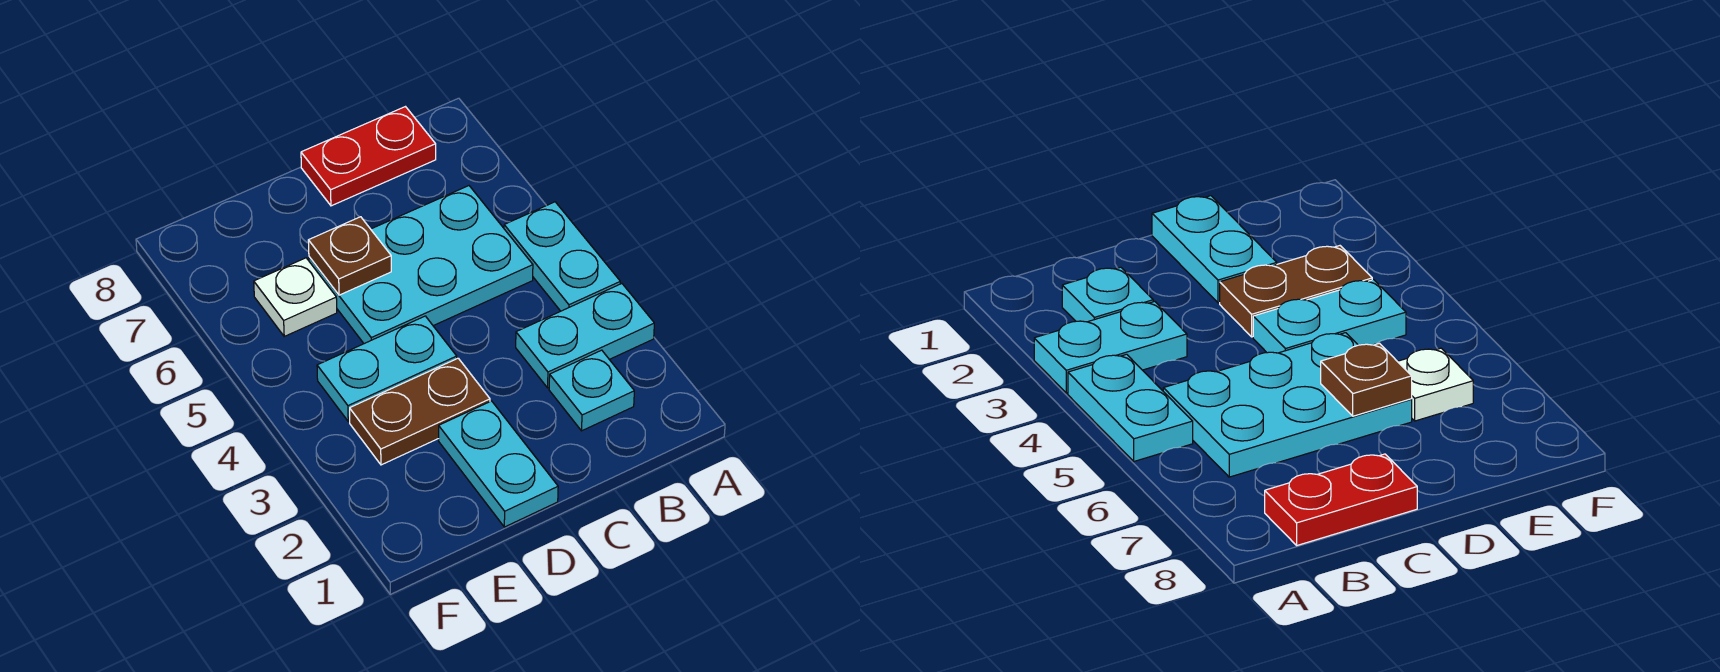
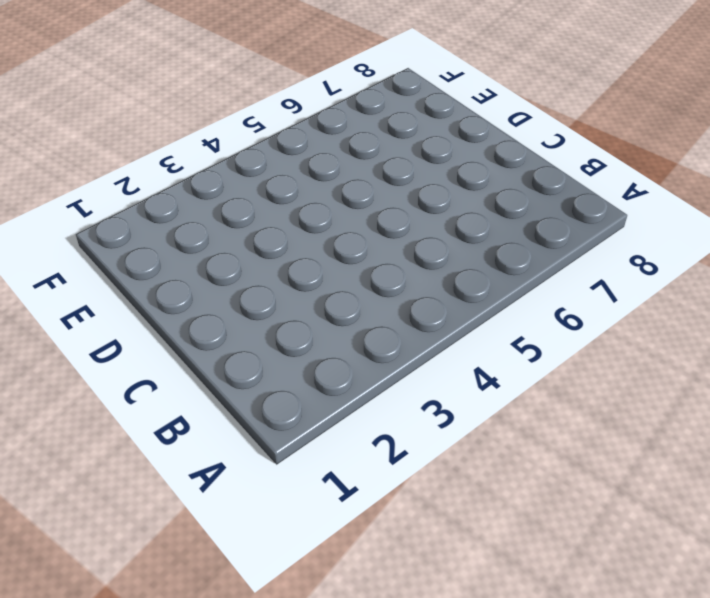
none -> cyan 1x2 plate [516,284,654,388]
none -> cyan 1x2 plate [504,202,620,311]

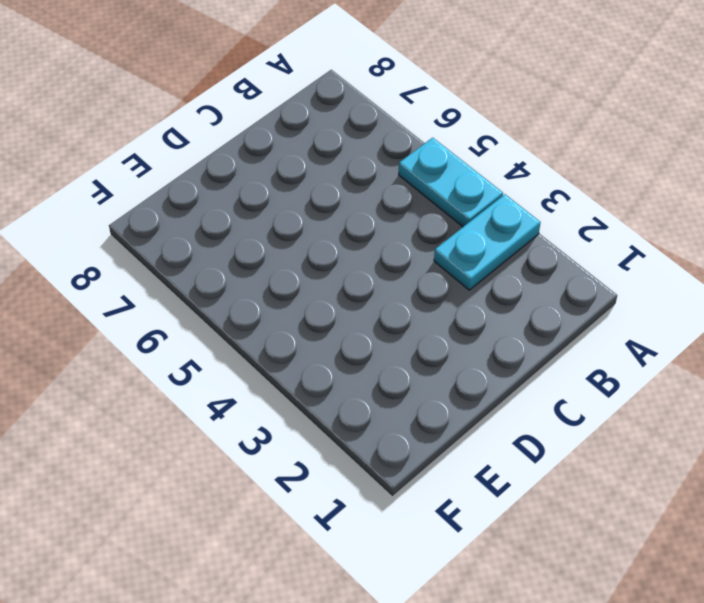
none -> cyan 1x1 plate [549,350,634,431]
none -> cyan 2x3 plate [309,186,533,344]

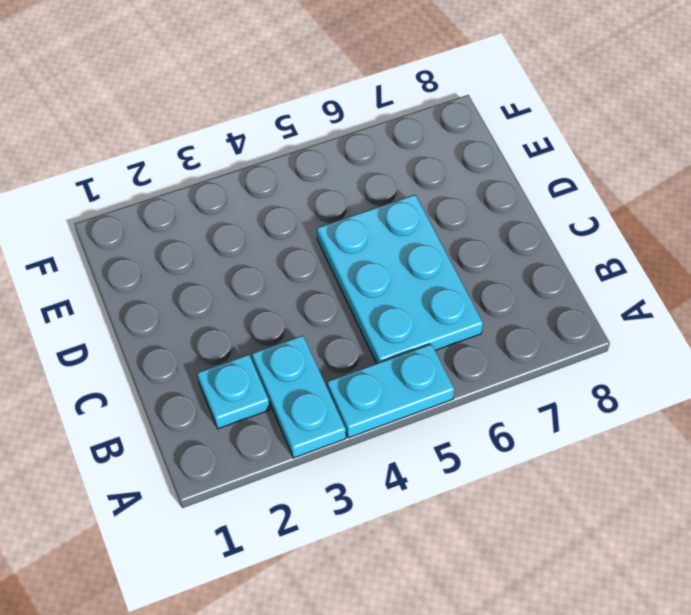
none -> red 1x2 plate [301,107,436,206]
none -> cyan 1x2 plate [439,401,558,527]

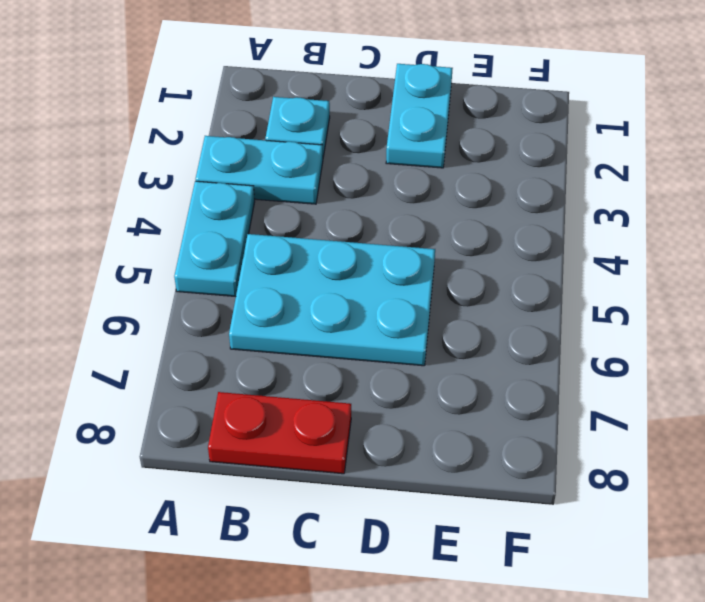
none -> brown 1x2 plate [350,358,490,465]
none -> cyan 1x2 plate [317,316,457,421]

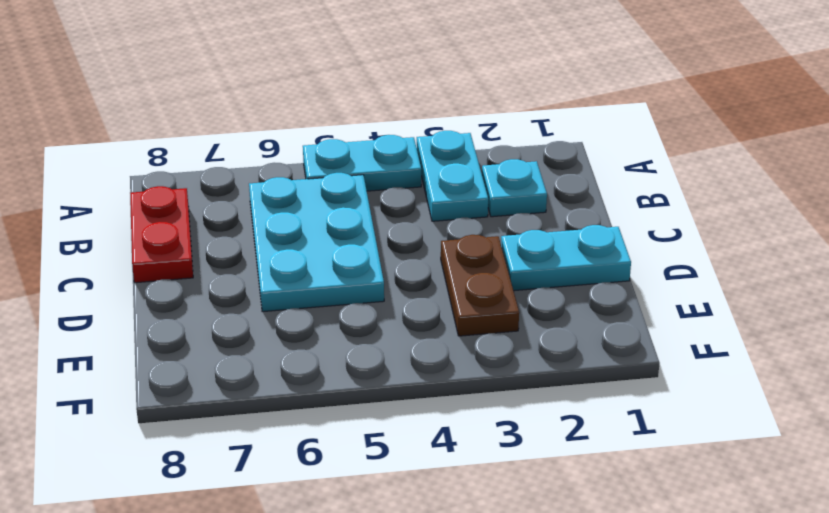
none -> cyan 1x2 plate [317,316,457,421]
none -> white 1x1 plate [254,258,337,336]

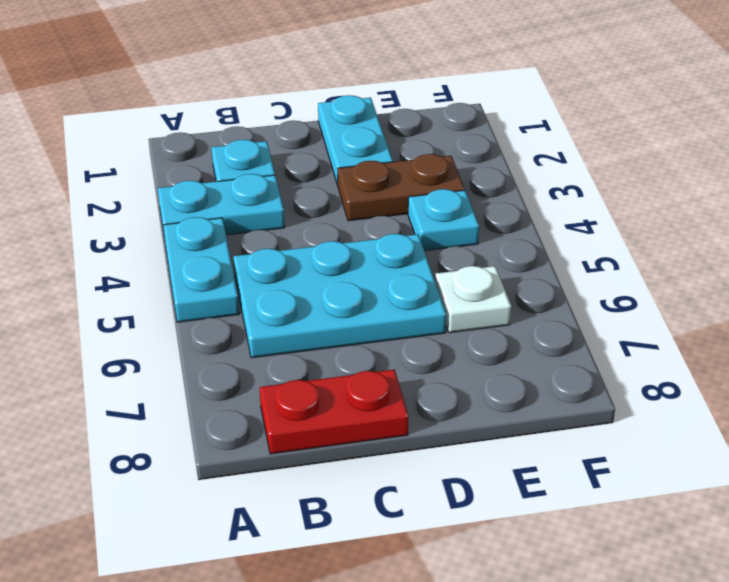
cyan 1x1 plate [408,189,479,251] -> cyan 1x2 plate [317,316,457,421]
none -> brown 1x1 plate [308,217,391,295]

